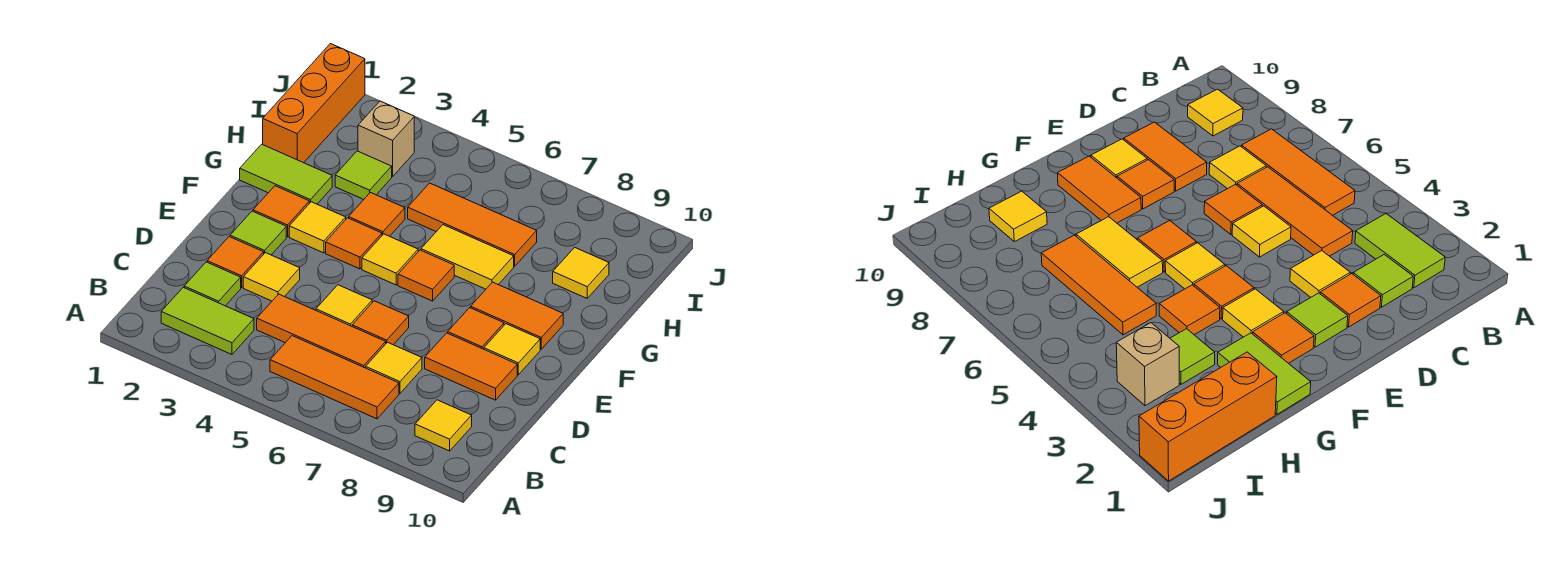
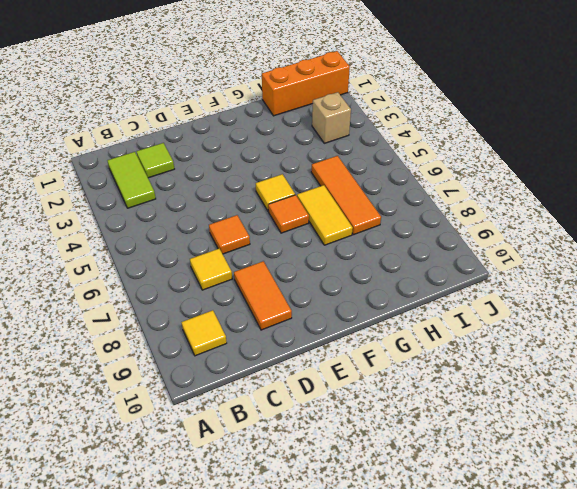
none -> orange 1x3 tile [270,336,399,419]
none -> orange 1x3 tile [257,294,386,368]
none -> orange 1x1 tile [207,237,264,288]

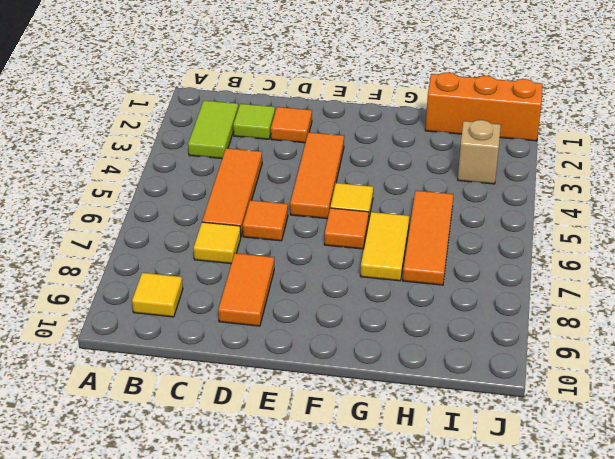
orange 1x3 tile [290,132,344,219] -> orange 1x3 tile moved to [270,336,399,419]
none -> yellow 1x1 tile [243,253,300,301]
none -> yellow 1x1 tile [316,285,372,326]
none -> lime 1x1 tile [230,211,286,255]

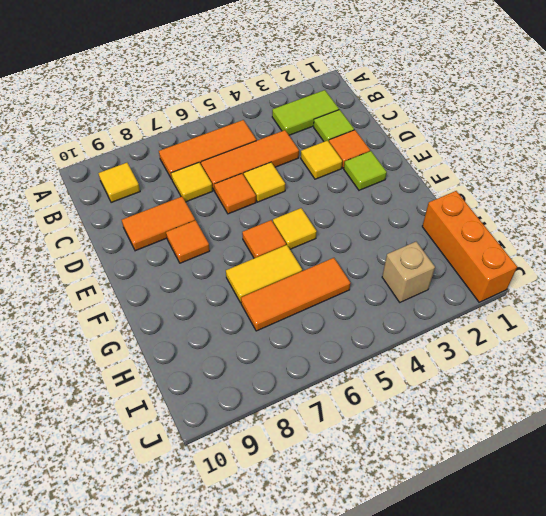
none -> yellow 1x1 tile [484,324,540,375]
none -> orange 1x1 tile [253,186,309,237]
none -> yellow 1x1 tile [289,202,346,253]

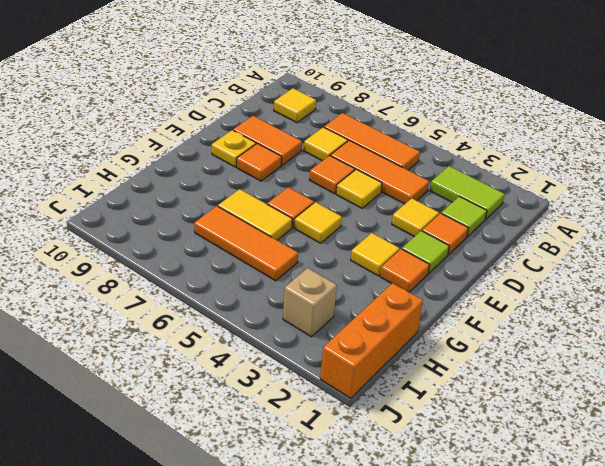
yellow 1x1 plate [212,130,256,167] -> yellow 1x1 tile [484,324,540,375]
none -> orange 1x1 tile [326,218,382,269]
none -> orange 1x2 tile [471,282,563,349]
none -> lime 1x2 tile [240,144,332,204]

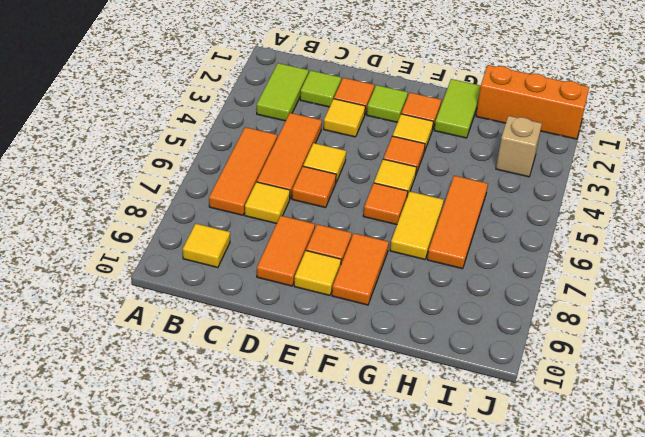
none -> orange 1x1 tile [349,193,405,236]
none -> lime 1x1 tile [335,151,392,199]
none -> yellow 1x1 tile [553,247,609,298]

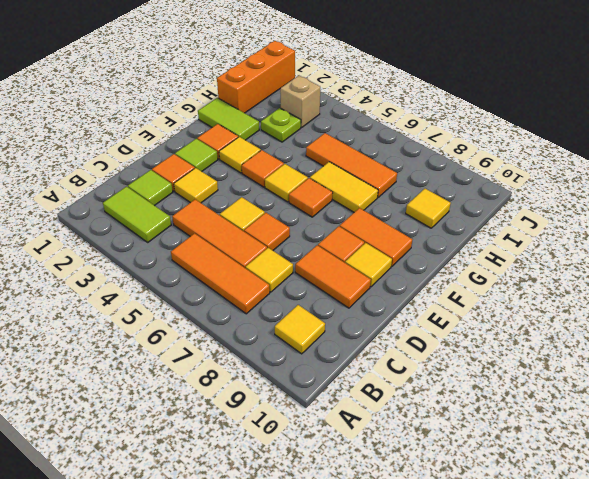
lime 1x1 plate [261,108,301,142] -> lime 1x1 tile [335,151,392,199]
none -> orange 1x1 tile [349,193,405,236]

